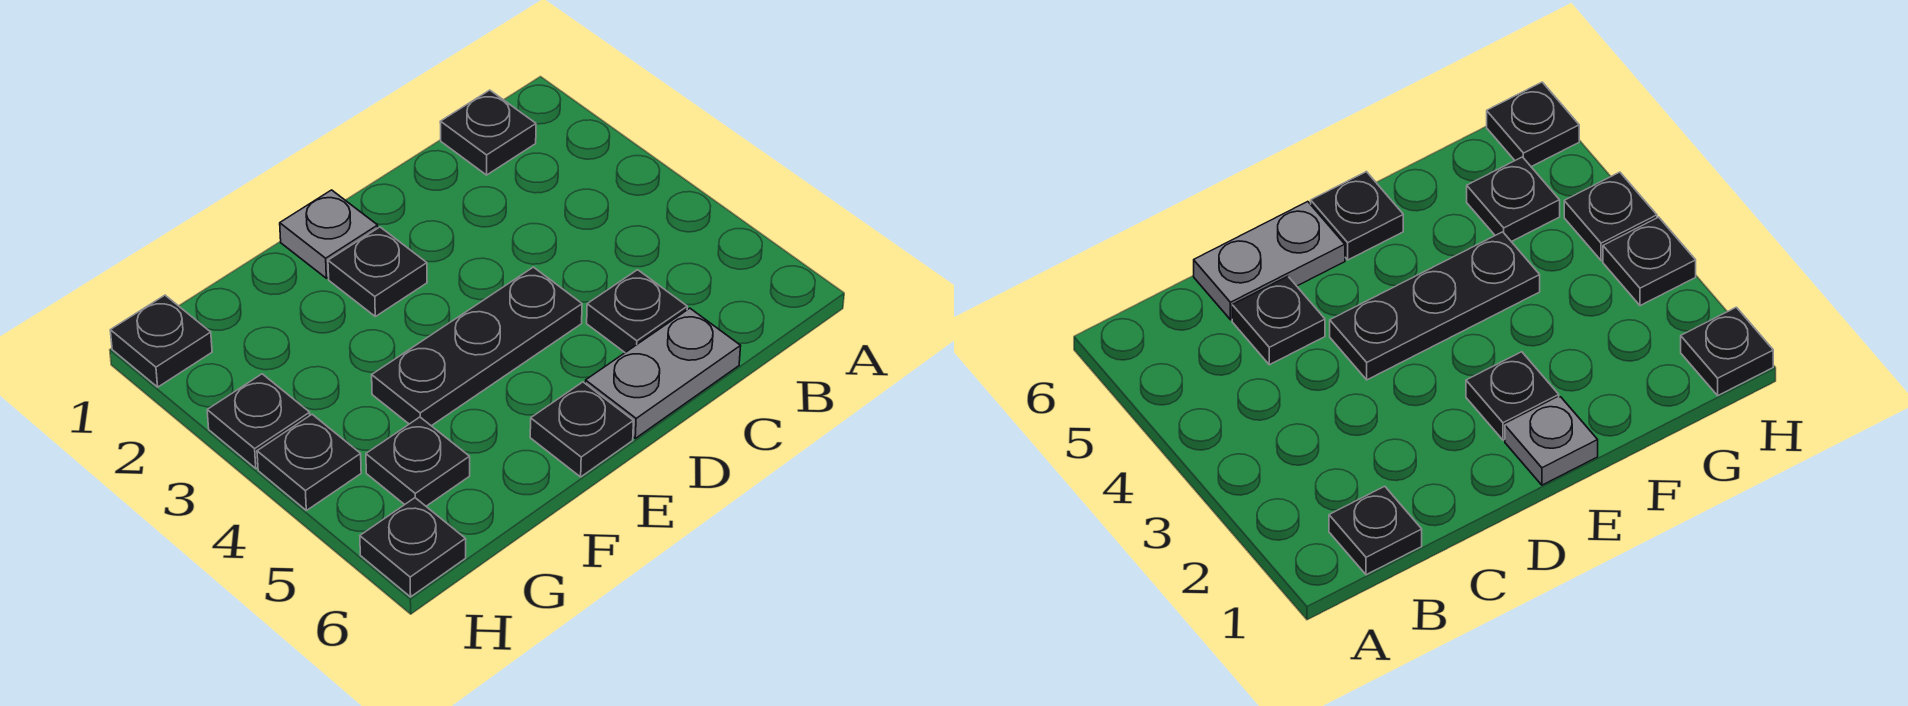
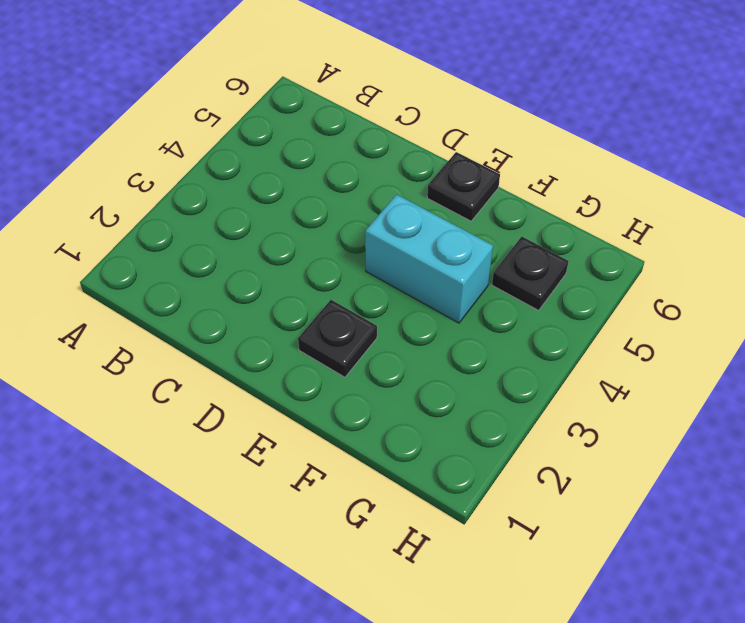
cyan 1x2 brick [365,194,493,323] -> black 1x3 plate [372,267,582,426]
none -> black 1x1 plate [440,90,536,175]
none -> black 1x1 plate [587,270,687,352]
none -> grey 1x2 plate [585,308,741,438]

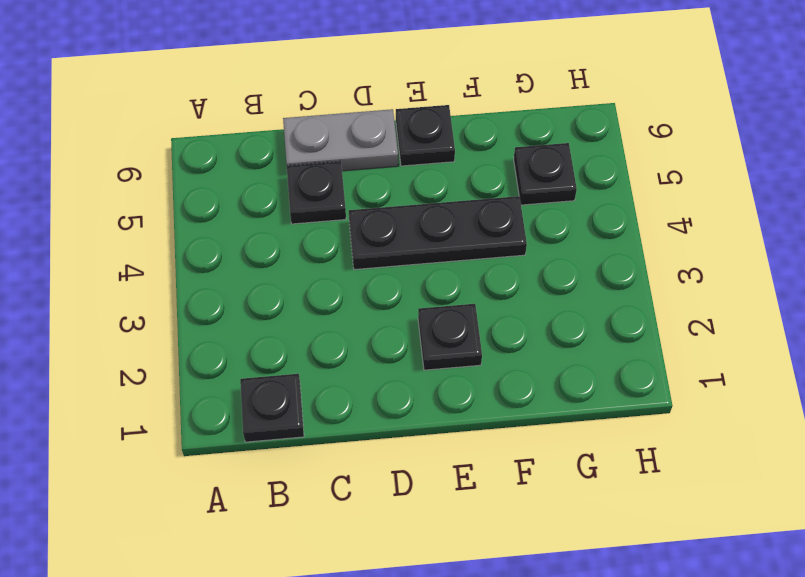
none -> grey 1x1 plate [280,190,378,278]
none -> black 1x1 plate [110,295,212,387]
none -> black 1x1 plate [207,374,310,469]

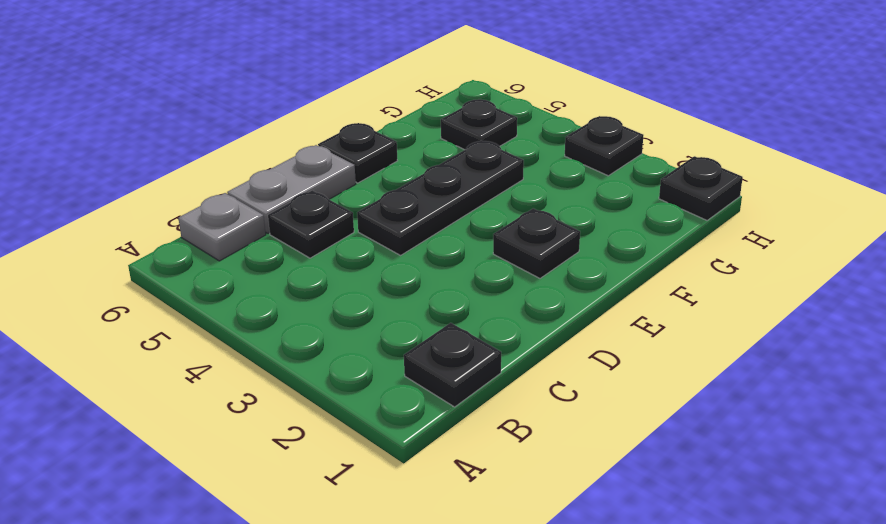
grey 1x1 plate [178,193,266,261] -> grey 1x1 plate moved to [280,190,378,278]
none -> black 1x1 plate [257,414,361,510]
none -> black 1x1 plate [360,498,466,597]

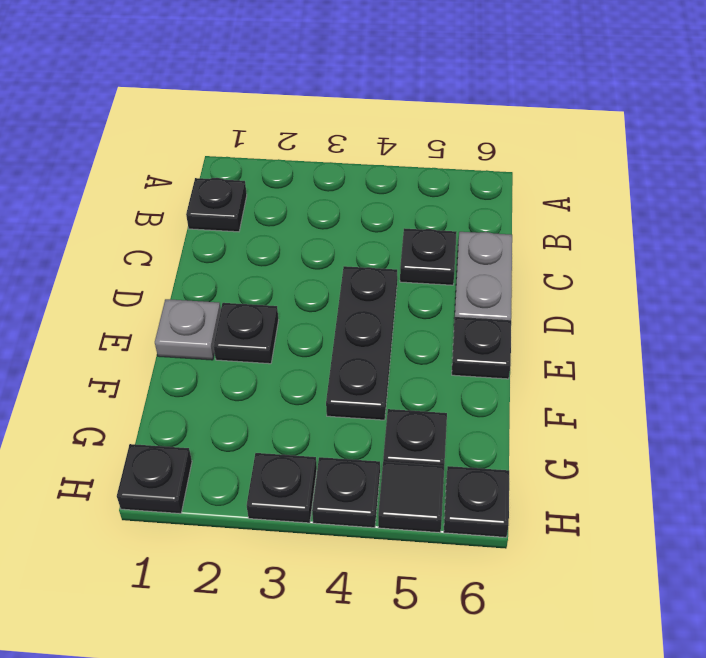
black 1x1 tile [378,462,444,533] -> none

